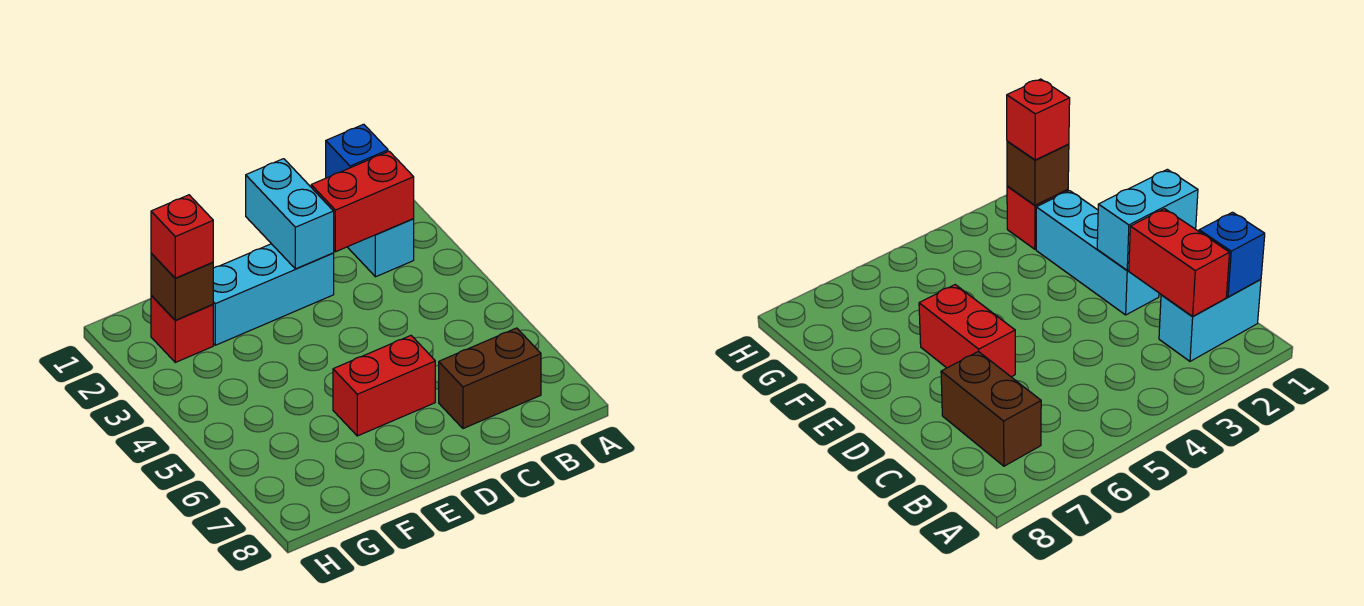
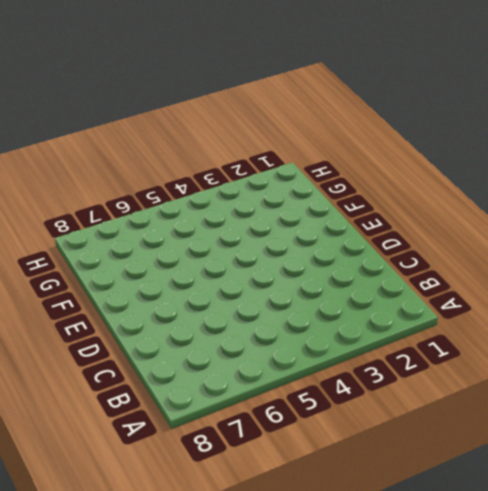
none -> cyan 1x2 brick [348,219,414,277]
none -> brown 1x2 brick [439,328,541,428]

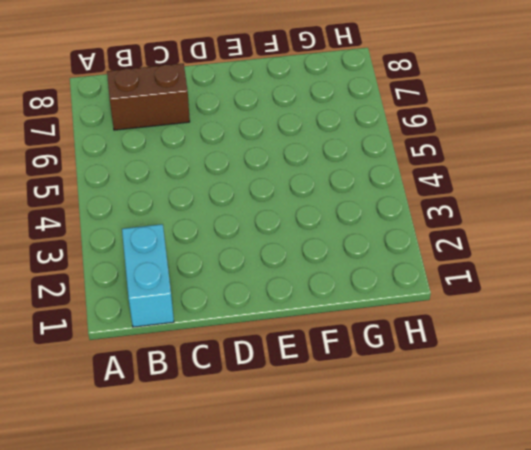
none -> cyan 1x3 brick [213,244,334,345]
none -> red 1x2 brick [333,336,435,436]

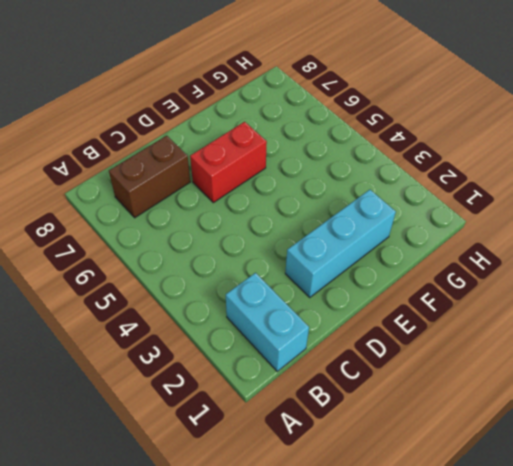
none -> red 1x1 brick [151,296,213,362]
none -> blue 1x1 brick [326,124,388,178]

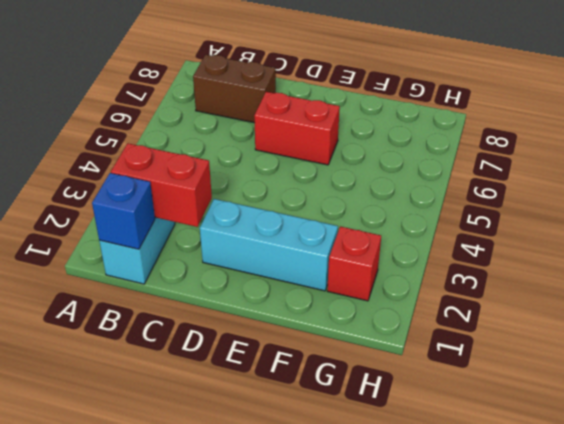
none -> cyan 1x2 brick [246,159,334,269]
none -> brown 1x1 brick [151,253,213,320]

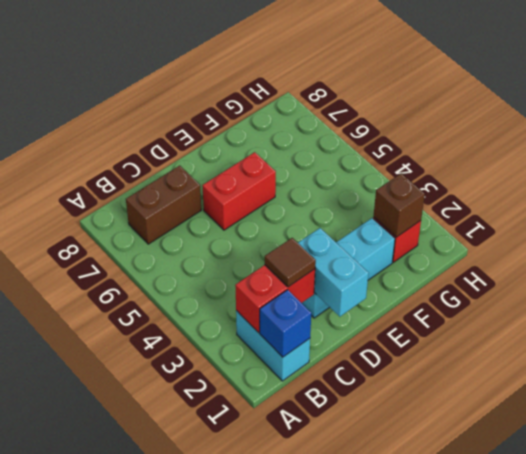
brown 1x1 tile [265,238,316,287] -> none
none -> red 1x1 brick [151,195,213,278]

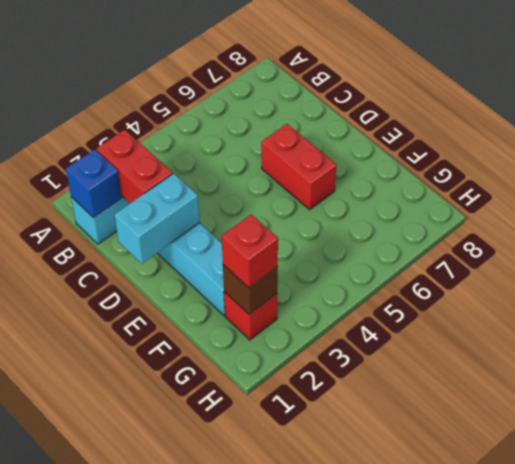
none -> brown 1x2 brick [439,328,541,428]

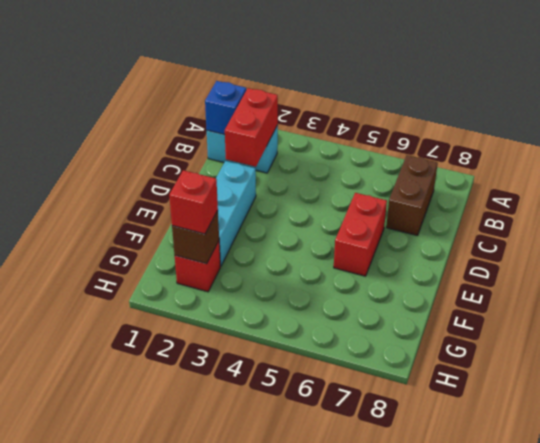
none -> cyan 1x2 brick [246,159,334,269]

